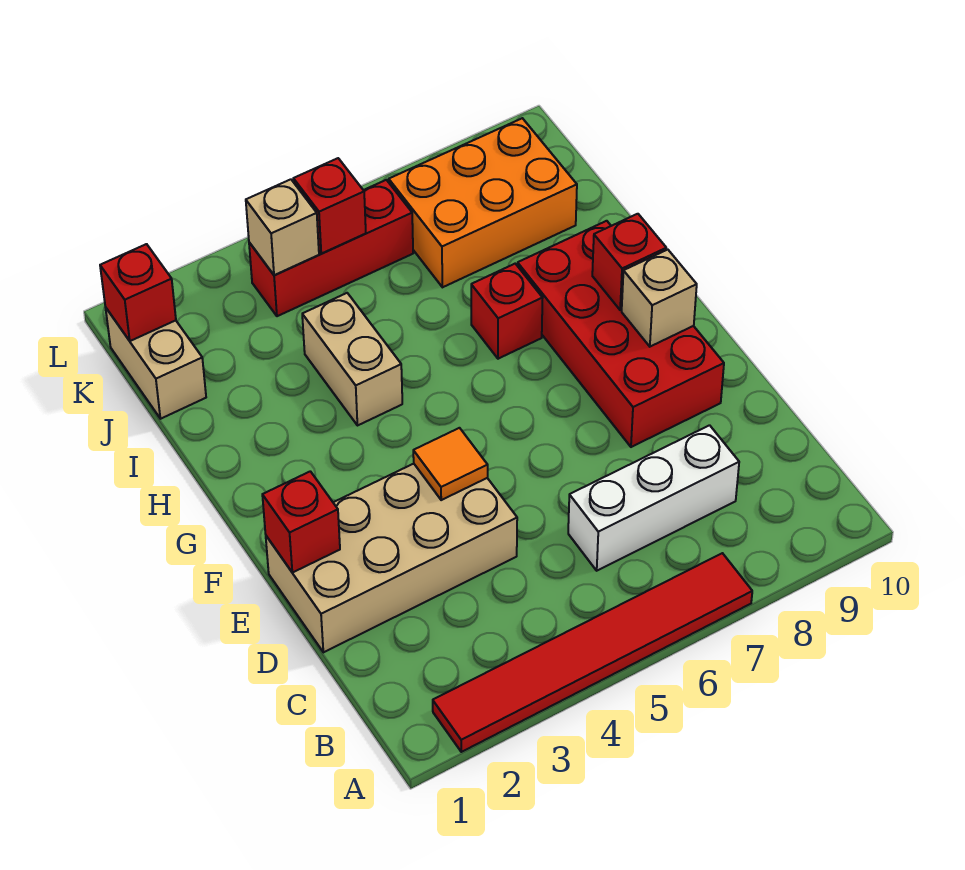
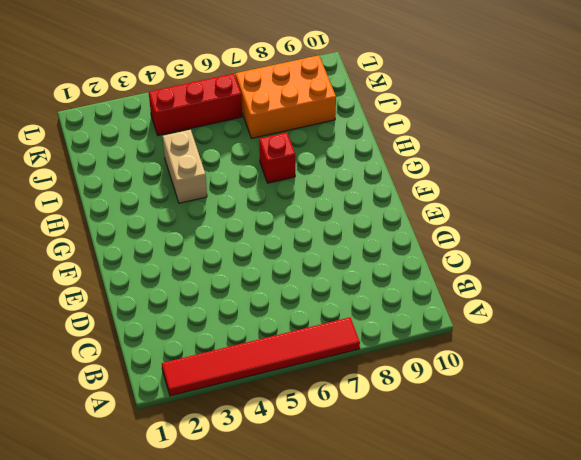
none -> white 1x3 brick [568,425,739,571]
none -> tan 2x4 brick [266,464,517,652]
none -> red 2x4 brick [518,221,724,447]

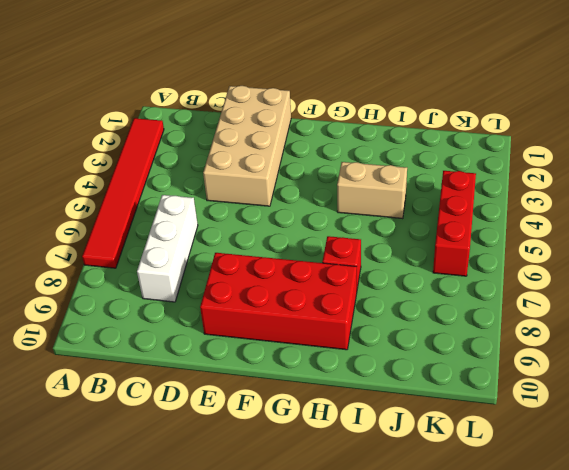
none -> tan 1x2 brick [106,308,206,419]
none -> orange 2x3 brick [389,118,577,287]
none -> red 1x1 brick [262,471,340,573]

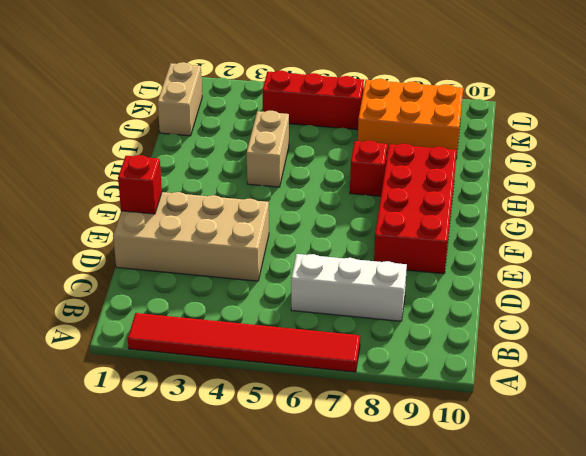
none -> orange 1x1 tile [413,428,488,500]
none -> tan 1x1 brick [622,250,697,347]
none -> red 1x1 brick [592,214,666,310]

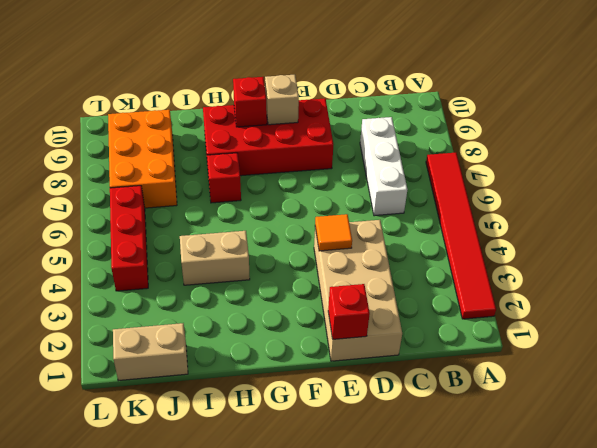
none -> red 1x1 brick [100,244,176,341]
none -> tan 1x1 brick [246,179,319,275]
none -> red 1x1 brick [293,158,366,254]

